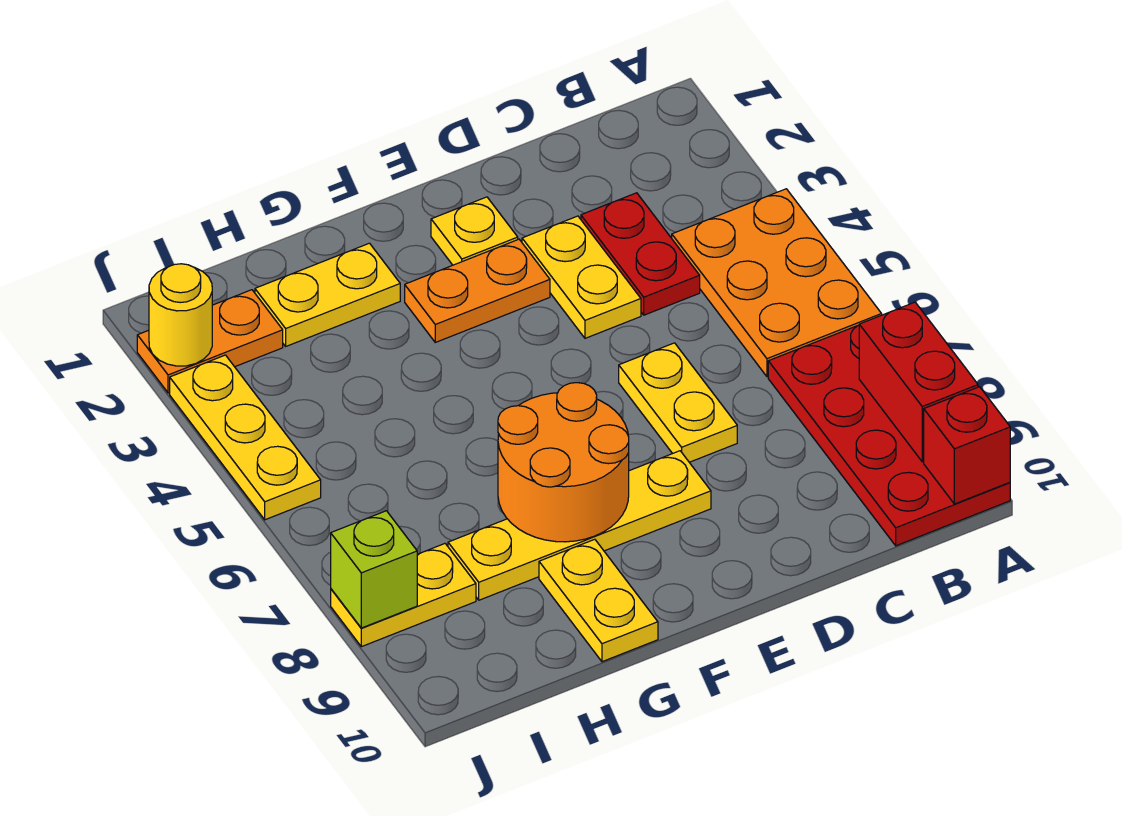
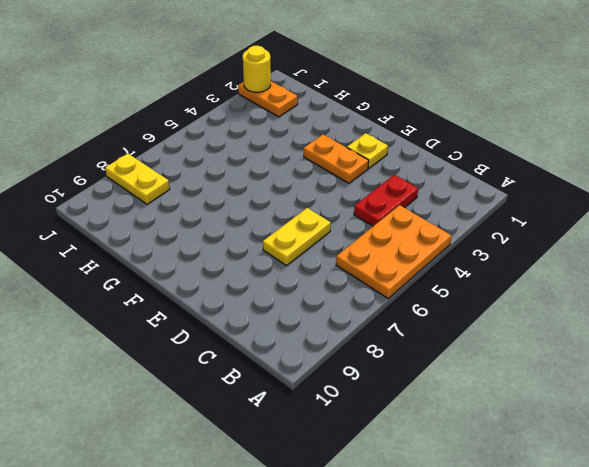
none -> red 2x4 plate [768,325,1010,546]
none -> yellow 1x2 plate [522,216,641,338]
none -> yellow 1x4 plate [448,451,711,600]

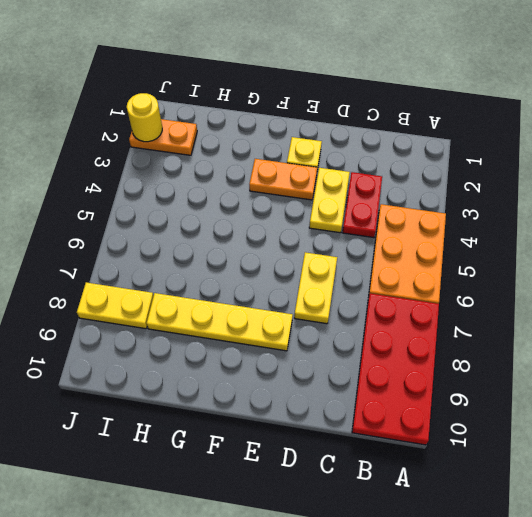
none -> yellow 1x2 plate [255,243,400,346]
none -> yellow 1x2 plate [539,539,658,662]
none -> yellow 1x3 plate [170,355,321,520]

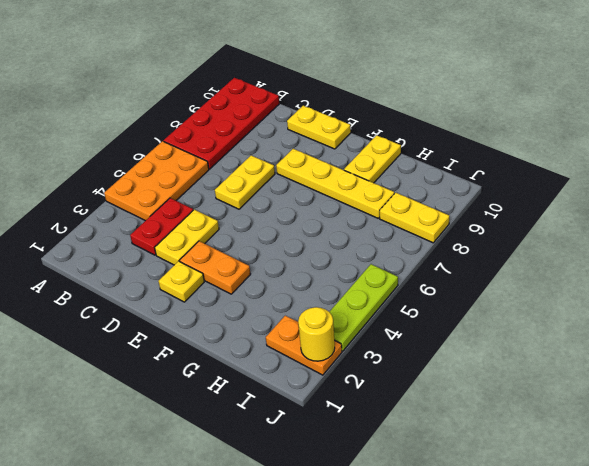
yellow 1x2 plate [287,106,351,149] -> yellow 1x2 plate moved to [255,243,400,346]
lime 1x3 plate [330,264,398,351] -> yellow 1x3 plate [170,355,321,520]
none -> red 1x2 brick [859,302,978,462]
none -> red 1x1 brick [924,387,1010,504]
none -> orange 2x2 round brick [498,383,629,542]

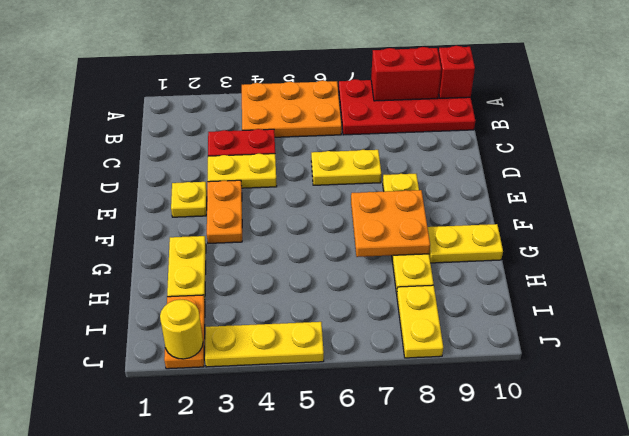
orange 2x2 plate [351,190,430,257] -> orange 2x2 round brick [498,383,629,542]
none -> lime 1x1 brick [331,511,417,628]

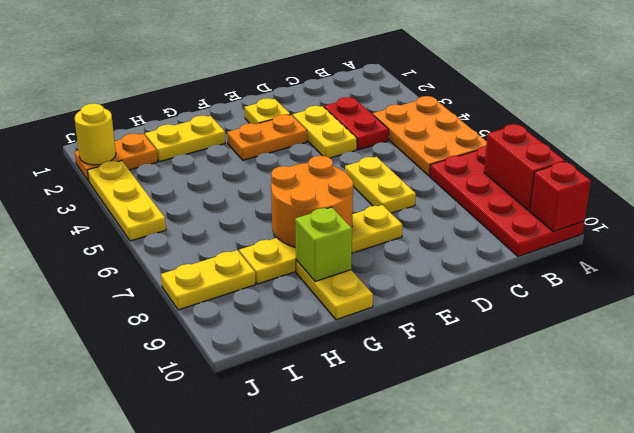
lime 1x1 brick [295,207,352,282] -> lime 1x1 brick moved to [331,511,417,628]

